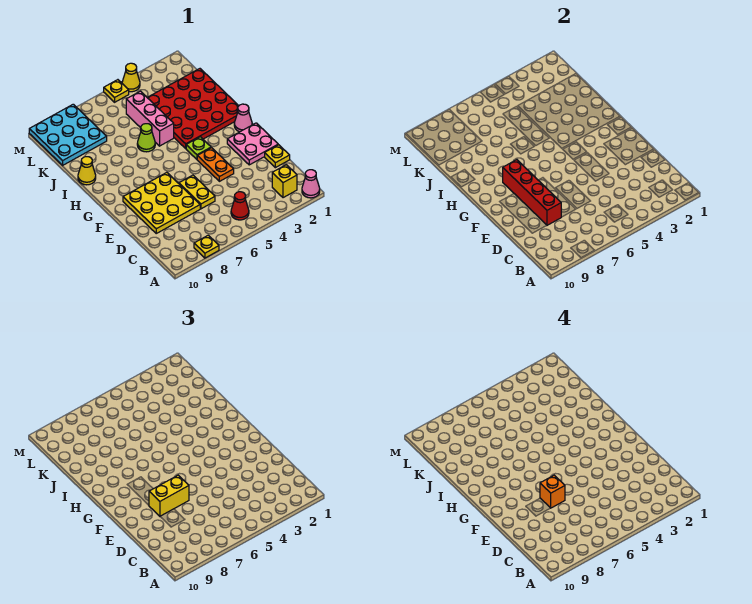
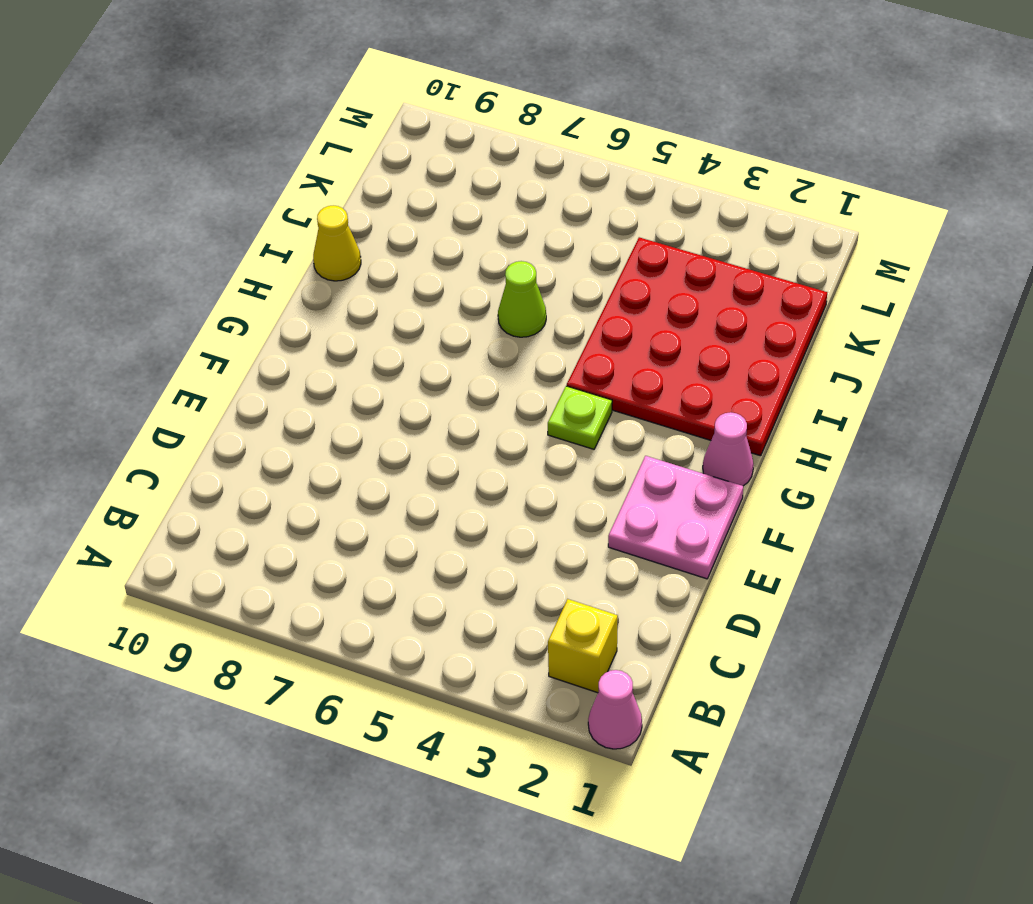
none -> yellow 1x1 plate [194,235,219,258]
none -> red 1x1 cone [231,192,249,220]
none -> yellow 1x1 plate [265,145,290,168]

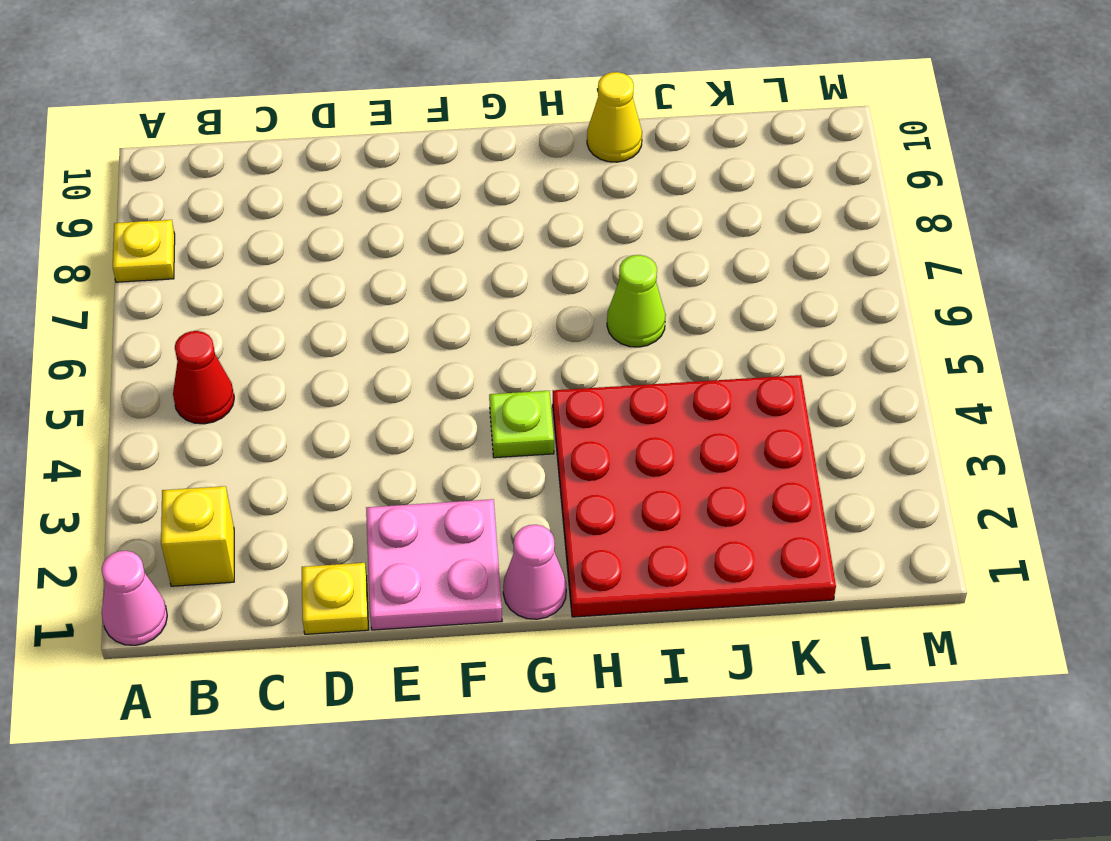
none -> yellow 1x2 plate [179,175,215,209]
none -> yellow 3x3 plate [123,173,200,233]
none -> orange 1x2 plate [197,148,234,181]

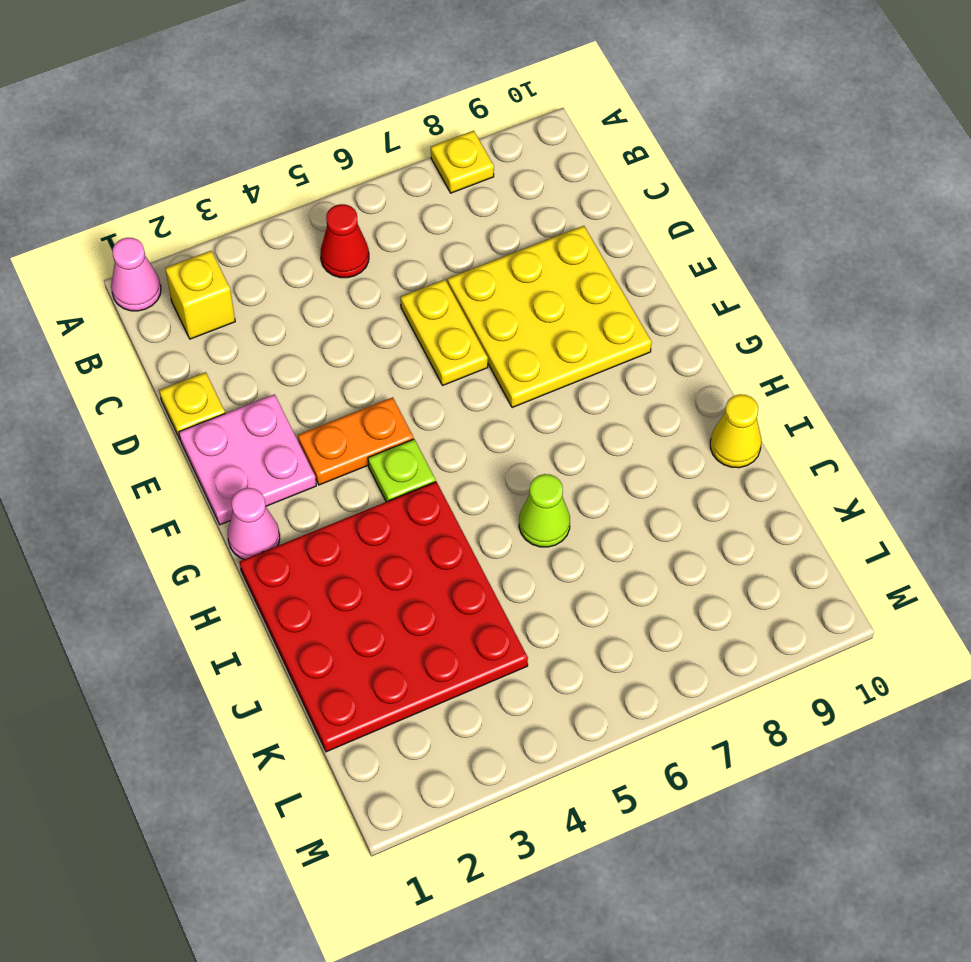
orange 1x2 plate [298,397,414,485] -> orange 1x2 plate turned to [197,148,234,181]
none -> pink 1x3 brick [126,91,174,146]
none -> cyan 3x3 plate [29,104,107,166]
none -> yellow 1x1 cone [122,63,140,92]

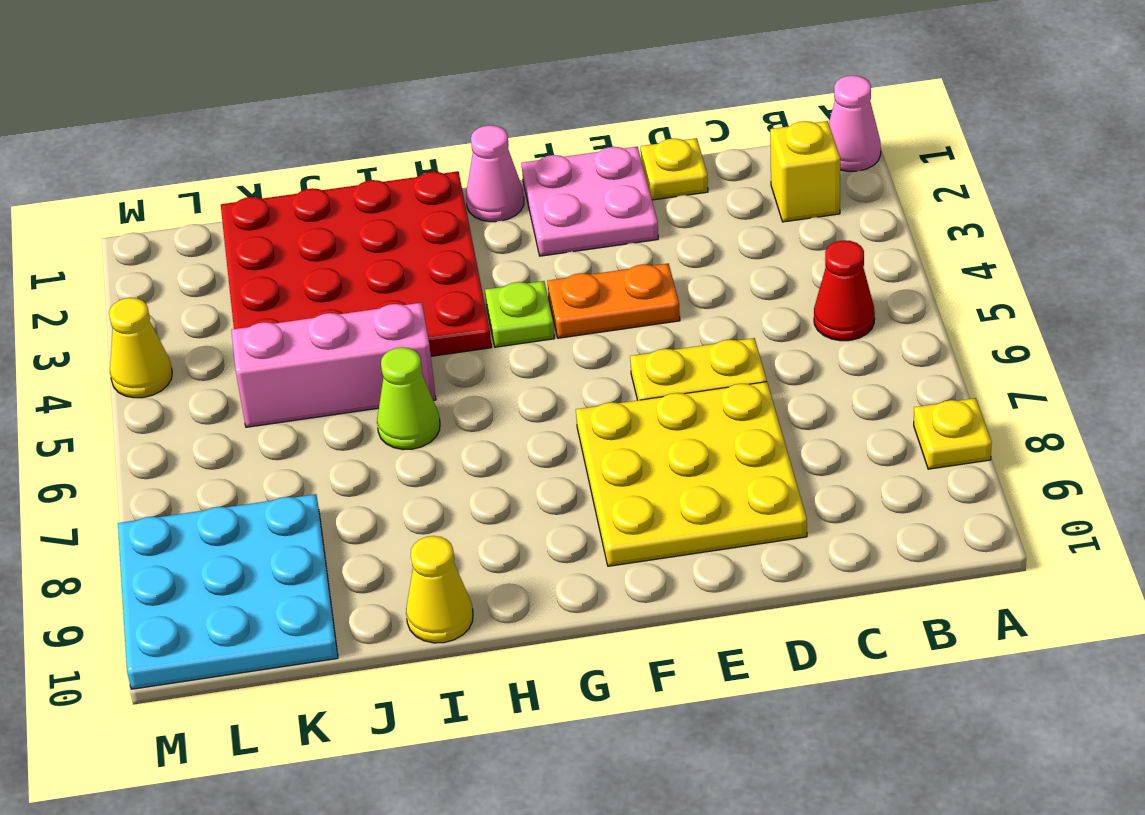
none -> yellow 1x1 plate [104,80,129,102]
none -> red 1x4 brick [503,160,561,225]
none -> yellow 1x2 brick [149,475,189,516]

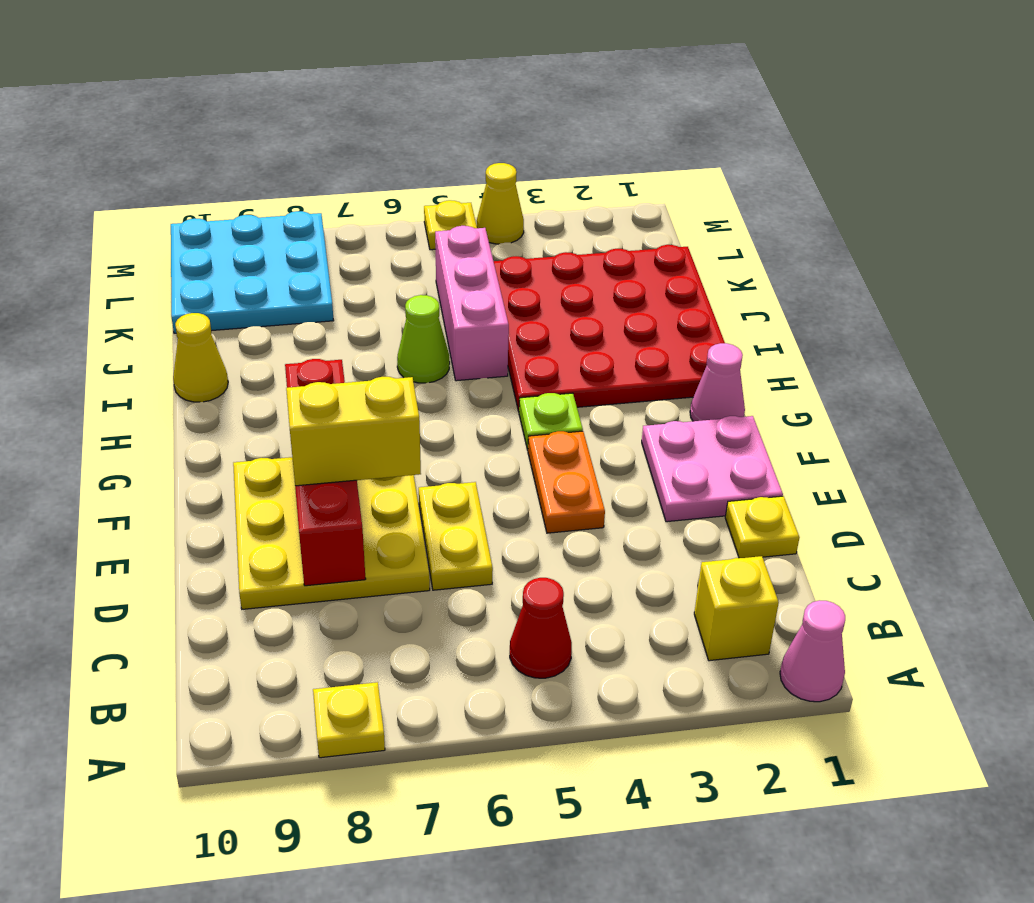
none -> orange 1x1 brick [540,475,565,508]

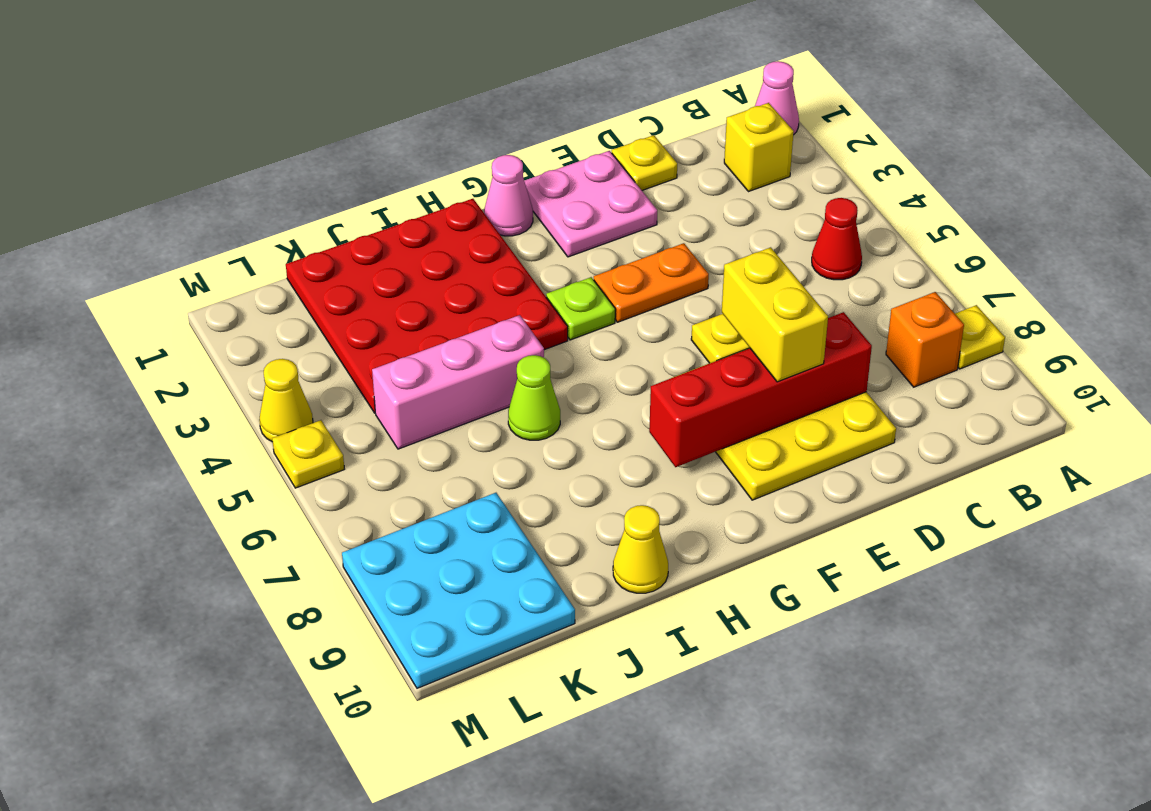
orange 1x1 brick [886,292,964,387] -> orange 1x1 brick moved to [540,475,565,508]

